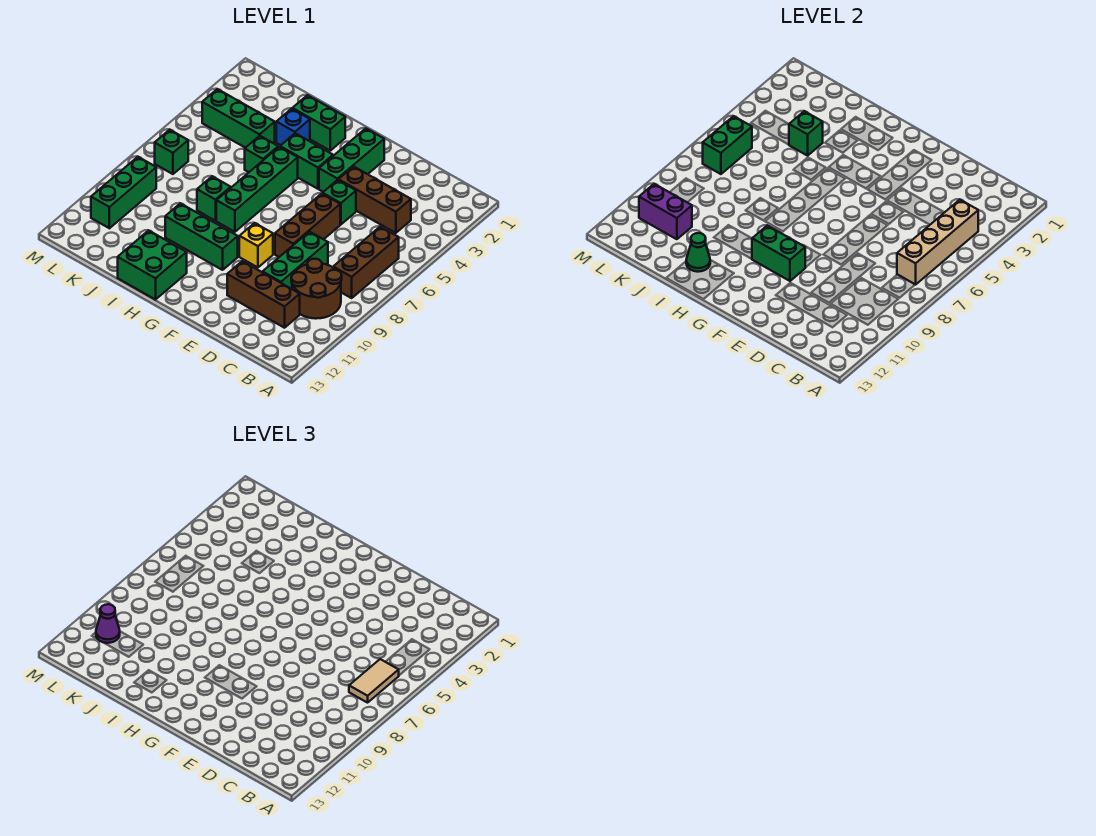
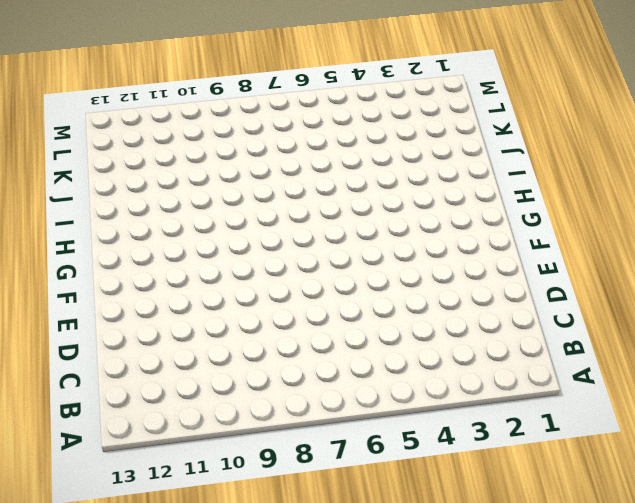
none -> brown 1x3 brick [333,227,399,298]
none -> brown 2x2 round brick [291,259,342,319]
none -> brown 1x3 brick [338,166,411,233]

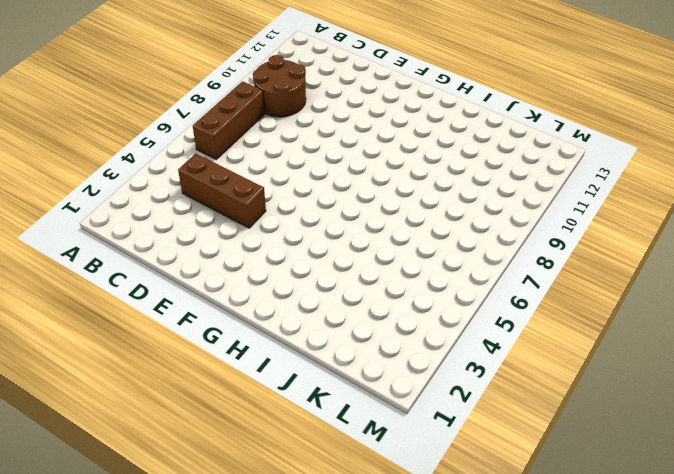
none -> brown 1x3 brick [227,261,300,328]
none -> green 1x3 brick [263,232,328,289]
none -> green 1x1 brick [323,180,356,224]

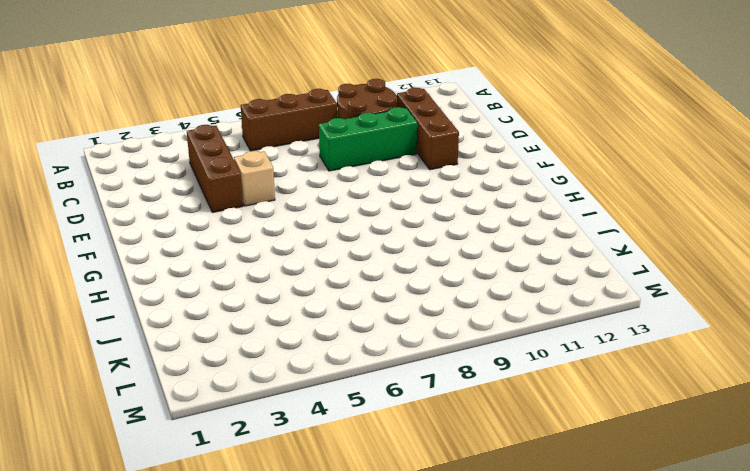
tan 1x1 brick [234,151,275,206] -> green 1x1 brick [323,180,356,224]
none -> brown 1x3 brick [275,194,340,257]
none -> green 1x3 brick [319,128,384,192]
none -> yellow 1x1 brick [239,223,273,267]

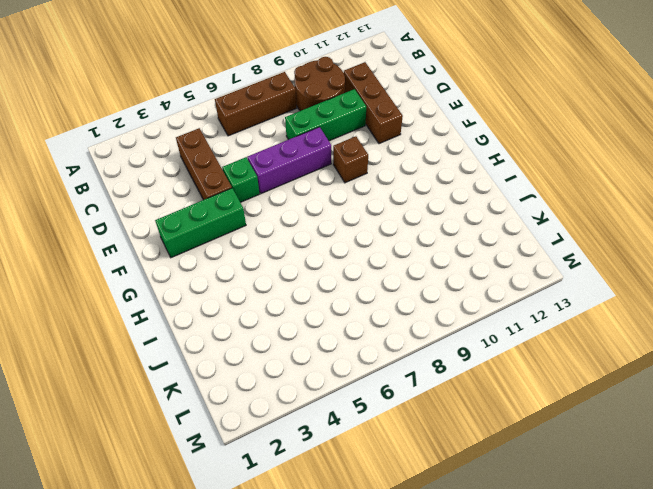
purple 1x3 brick [248,127,331,194] -> brown 1x3 brick [275,194,340,257]
brown 1x1 brick [333,136,368,183] -> yellow 1x1 brick [239,223,273,267]
none -> green 1x2 brick [280,133,333,189]
none -> green 1x3 brick [165,203,238,270]
none -> green 1x2 brick [292,95,345,151]

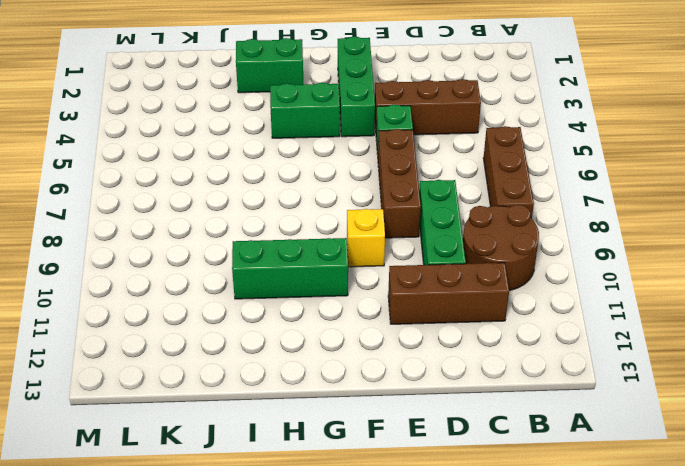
none -> green 1x4 brick [216,147,298,232]
none -> green 2x2 brick [118,230,187,300]
none -> blue 1x1 brick [276,109,310,145]

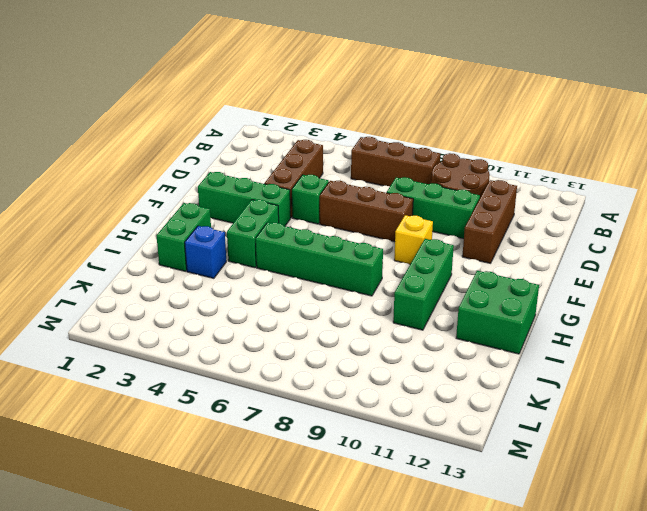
none -> green 1x1 brick [245,136,278,172]
none -> green 1x1 brick [197,176,231,221]
none -> green 1x3 brick [202,89,275,148]

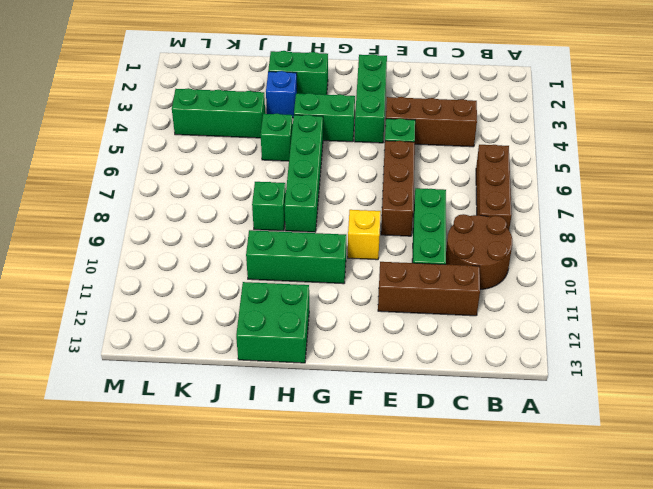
none -> green 1x1 brick [155,130,188,174]
none -> green 1x3 brick [91,157,156,228]
none -> tan 1x4 brick [897,200,978,285]

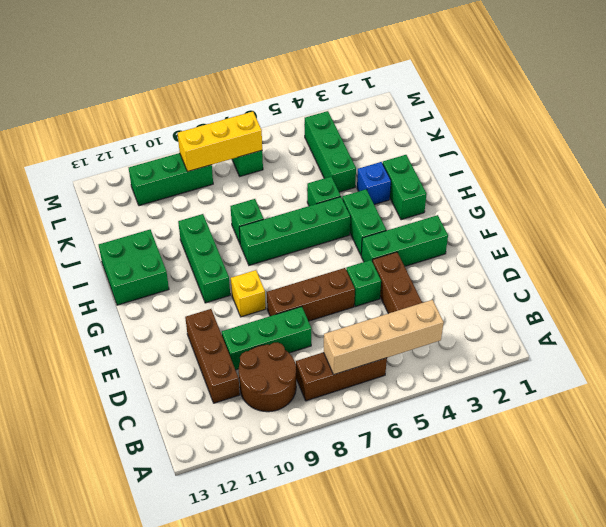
yellow 1x3 brick [178,112,262,171] -> green 1x2 brick [703,116,752,174]
none -> green 1x2 brick [752,226,805,281]
none -> green 1x1 cone [686,233,710,272]
none -> green 1x1 brick [789,111,823,156]

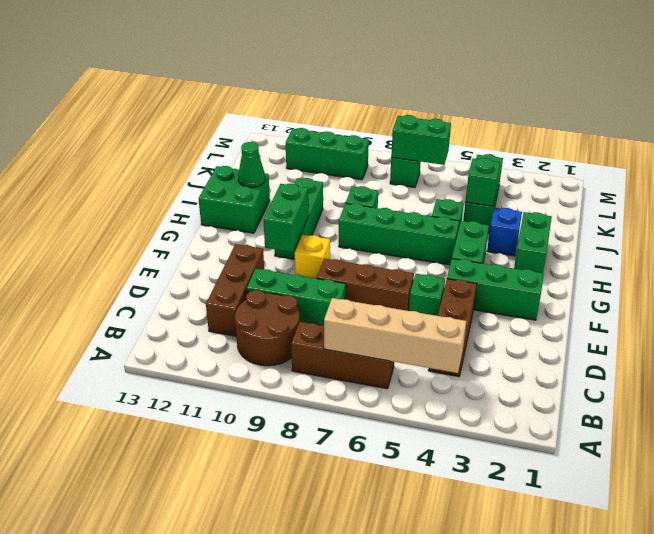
none -> purple 1x2 brick [639,184,692,239]
none -> tan 1x2 tile [349,659,399,703]
none -> purple 1x1 cone [96,604,120,643]

